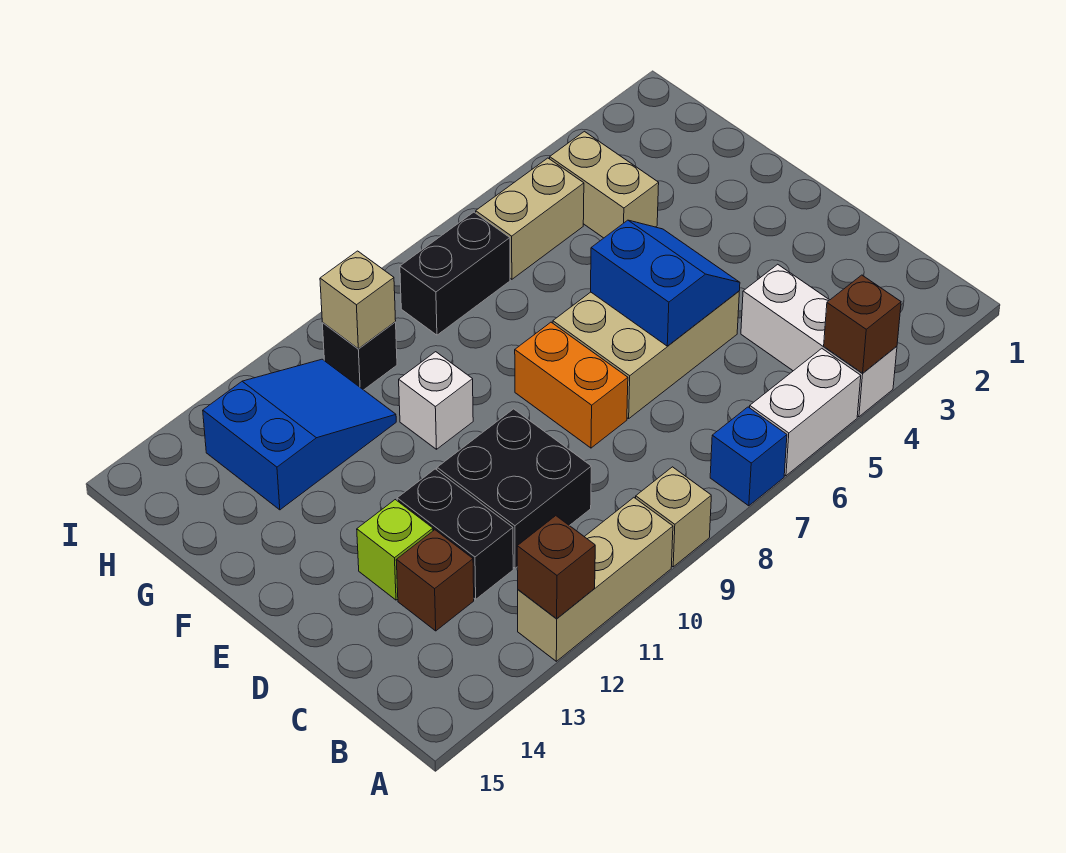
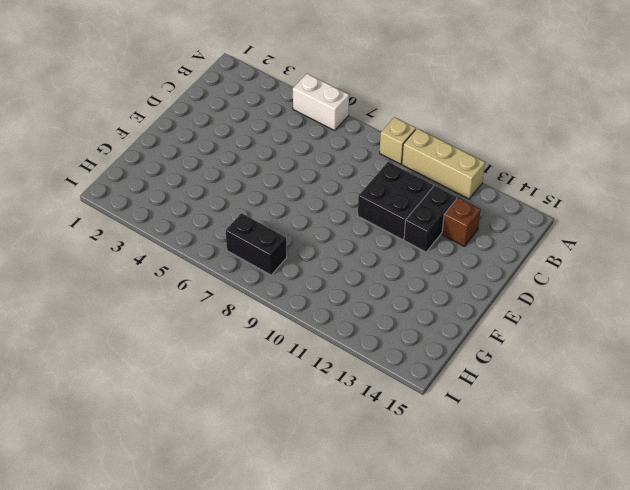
none -> white 1x3 brick [741,264,897,417]
none -> blue 1x1 brick [710,407,787,506]
none -> tan 2x3 brick [553,291,739,419]

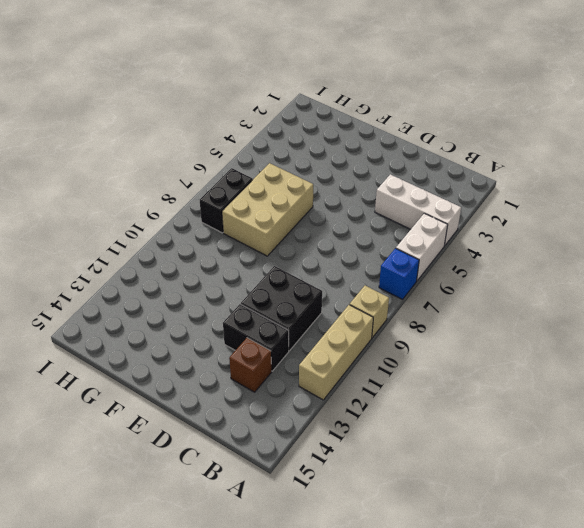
tan 2x3 brick [222,163,313,256] -> tan 2x3 brick moved to [553,291,739,419]
none -> orange 1x2 brick [515,322,628,448]
none -> lime 1x1 brick [357,500,433,600]
none -> white 1x1 brick [399,352,473,449]

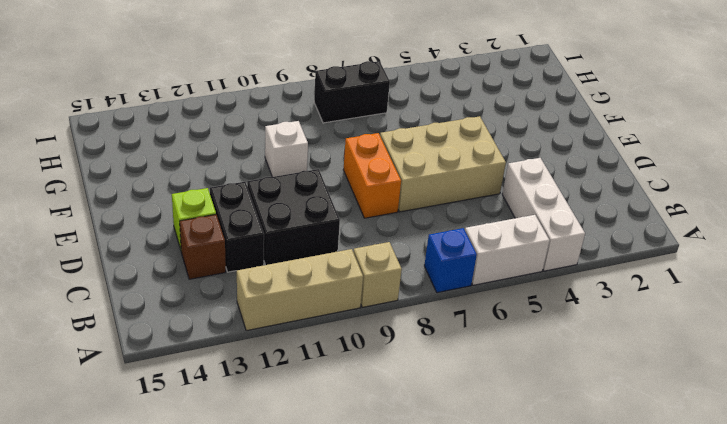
none -> tan 1x2 brick [550,131,659,238]
none -> blue 2x3 slope [203,359,396,510]
none -> tan 1x2 brick [476,158,584,279]

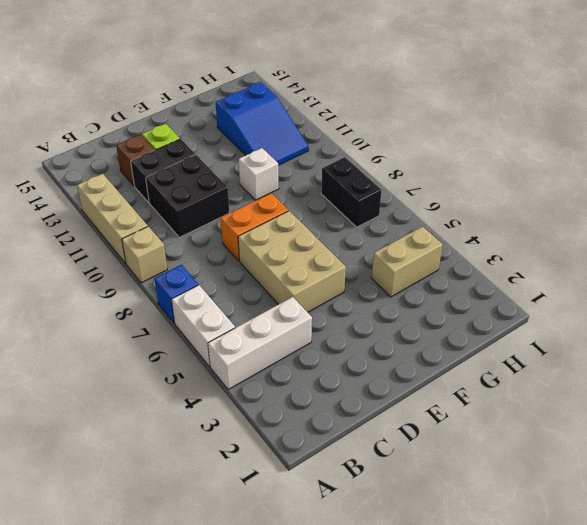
none -> tan 1x2 brick [476,158,584,279]
none -> black 1x1 brick [322,322,397,390]
none -> brown 1x1 brick [824,275,901,373]

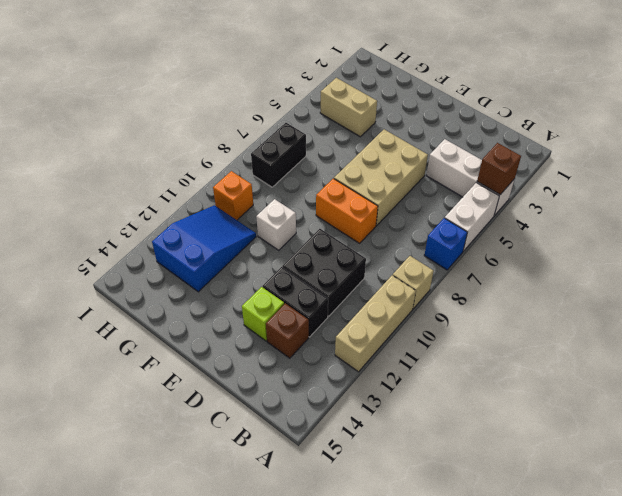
orange 1x1 brick [213,171,253,220] -> black 1x1 brick [322,322,397,390]
none -> tan 1x2 brick [476,158,584,279]
none -> brown 1x1 brick [517,516,595,618]
none -> blue 2x2 slope [591,220,740,346]

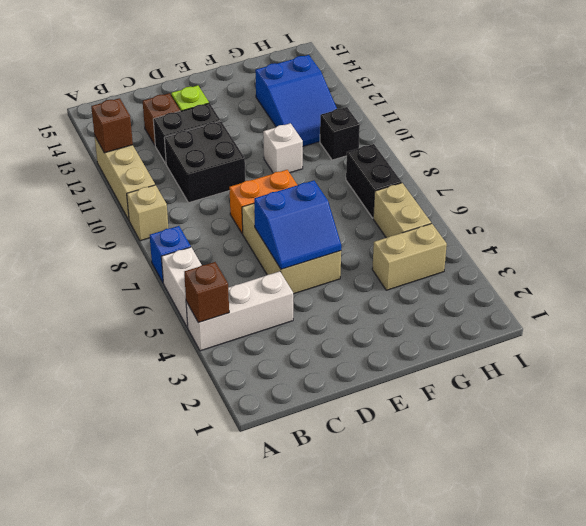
none -> tan 1x1 brick [320,251,396,349]

